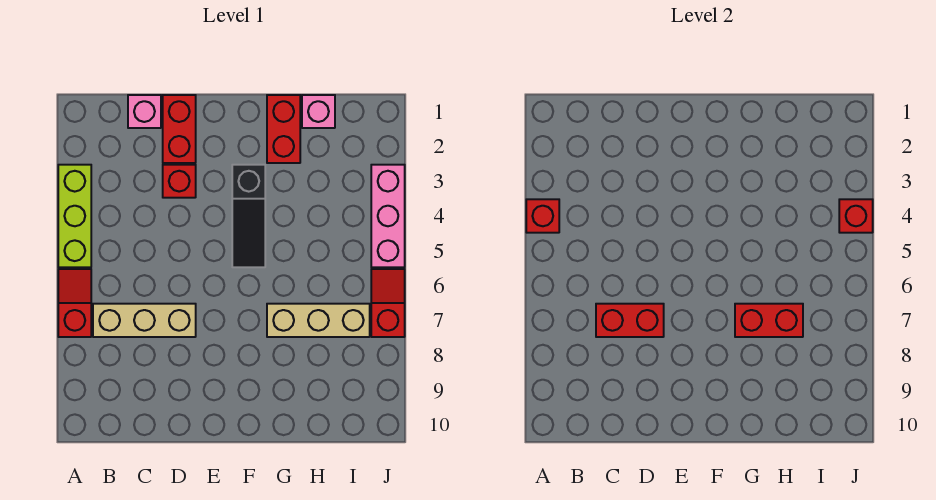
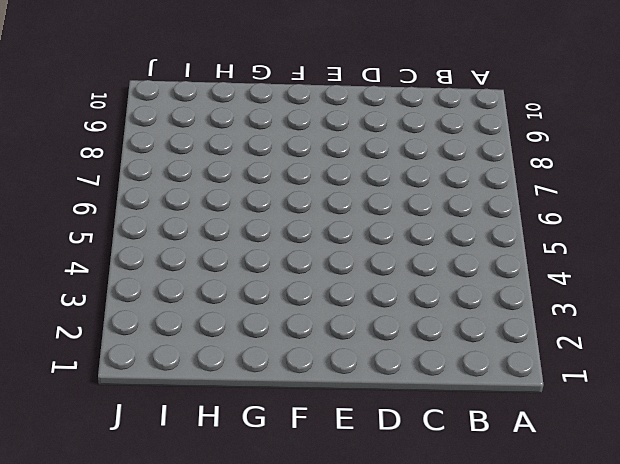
none -> lime 1x3 brick [58,165,91,267]
none -> red 1x2 slope [58,269,91,337]
none -> tan 1x3 brick [93,304,196,337]

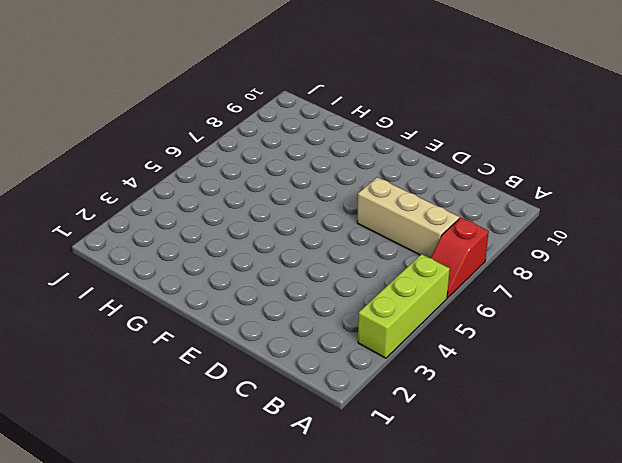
none -> pink 1x1 brick [128,95,161,128]
none -> red 1x2 brick [163,95,196,163]
none -> red 1x1 brick [163,165,196,198]

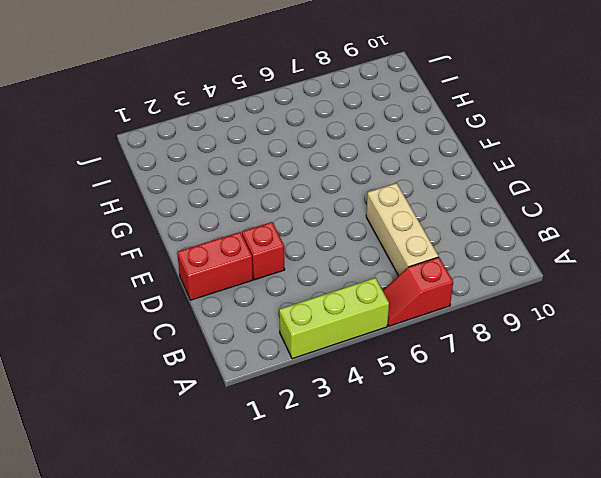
none -> pink 1x1 brick [128,95,161,128]
none -> black 1x3 slope [232,165,265,267]
none -> red 1x2 brick [267,95,300,163]

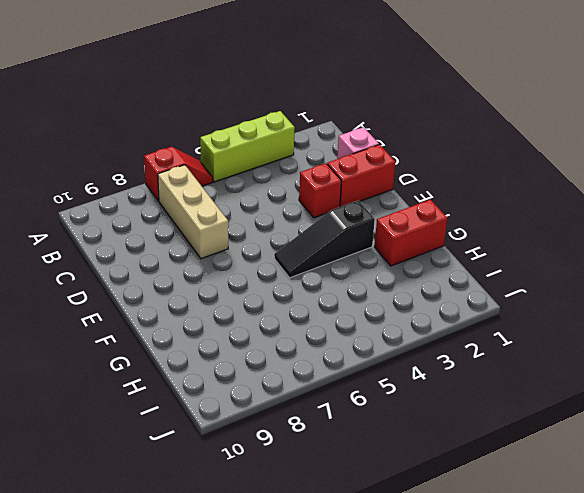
none -> tan 1x3 brick [267,304,370,337]
none -> pink 1x1 brick [302,95,335,128]
none -> pink 1x3 brick [371,165,405,267]

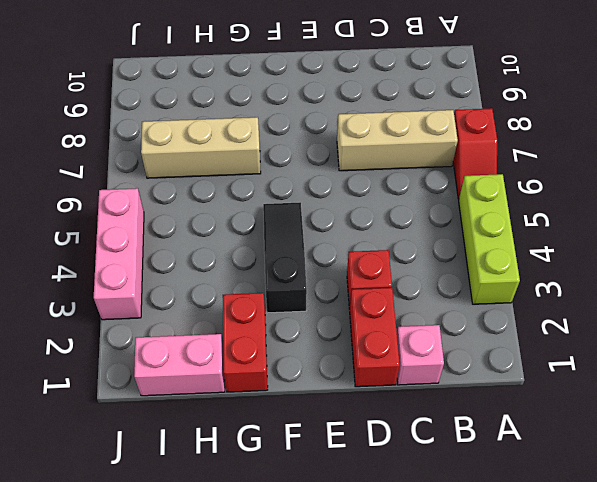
pink 1x2 brick [134,334,225,396] -> pink 1x1 brick [302,95,335,128]
none -> red 1x2 slope [371,269,405,337]
none -> red 1x1 brick [526,199,559,233]
none -> red 1x2 brick [596,304,664,337]

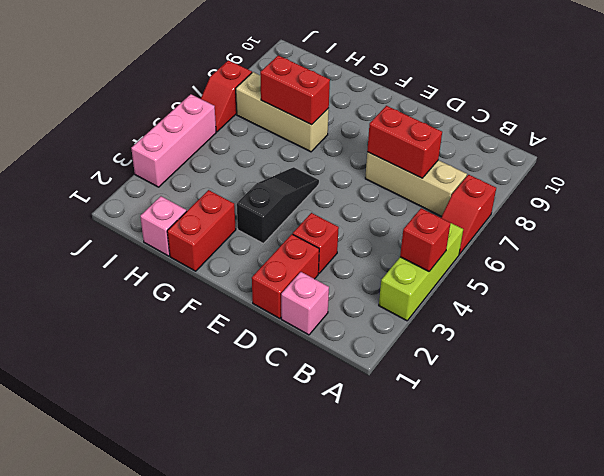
none -> red 1x1 brick [839,199,873,233]

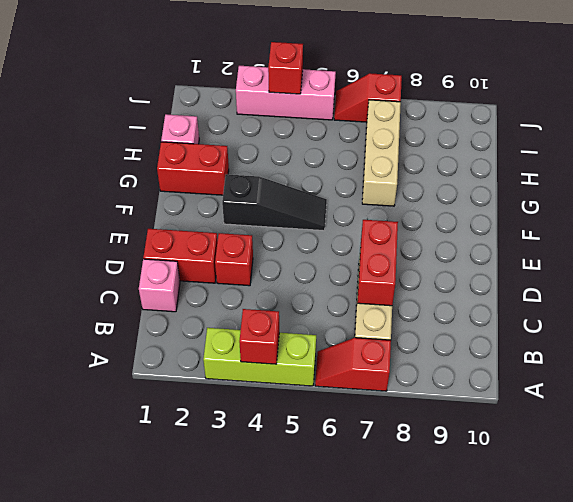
none -> red 1x2 brick [735,304,803,337]

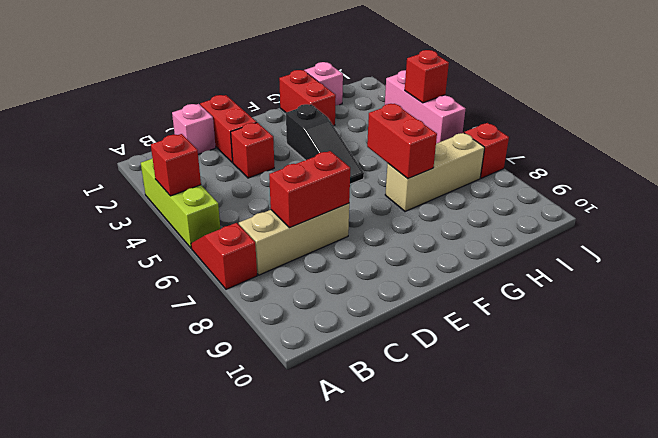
red 1x2 brick [367,104,437,179] -> red 1x2 brick turned to [735,304,803,337]

